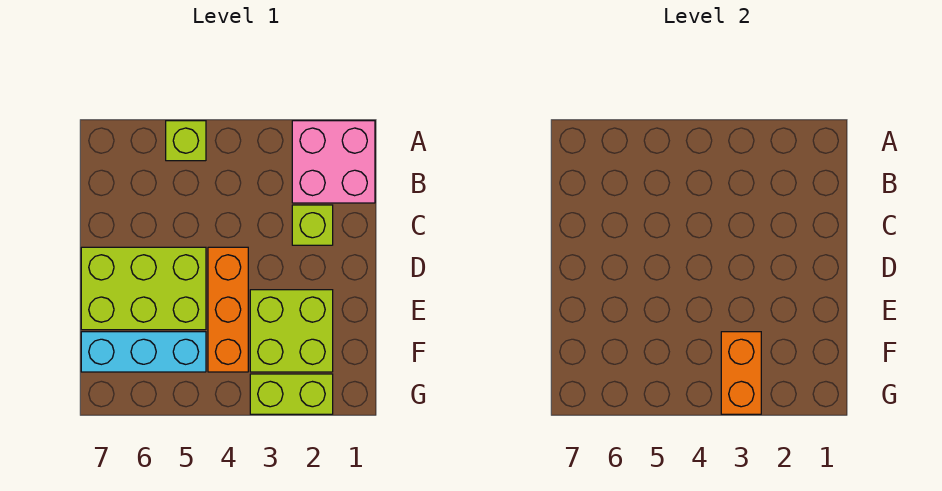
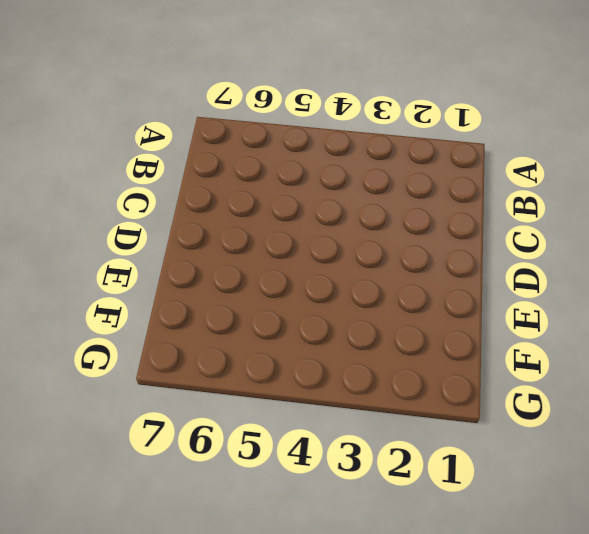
none -> pink 2x2 brick [292,121,375,203]
none -> lime 1x1 brick [166,121,206,161]

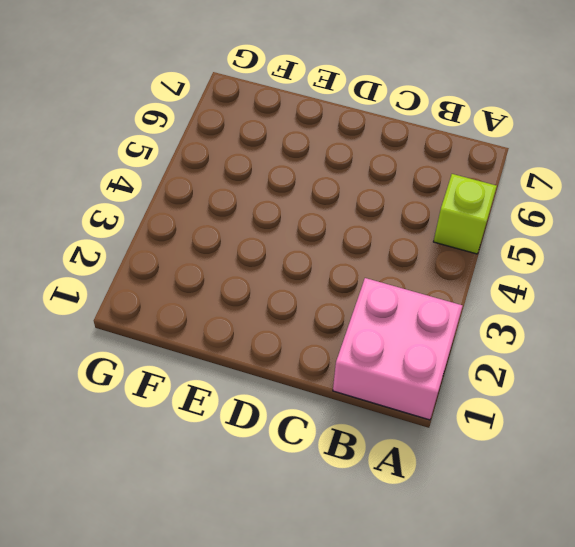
none -> lime 1x1 brick [292,205,333,245]
none -> orange 1x3 brick [208,247,248,372]

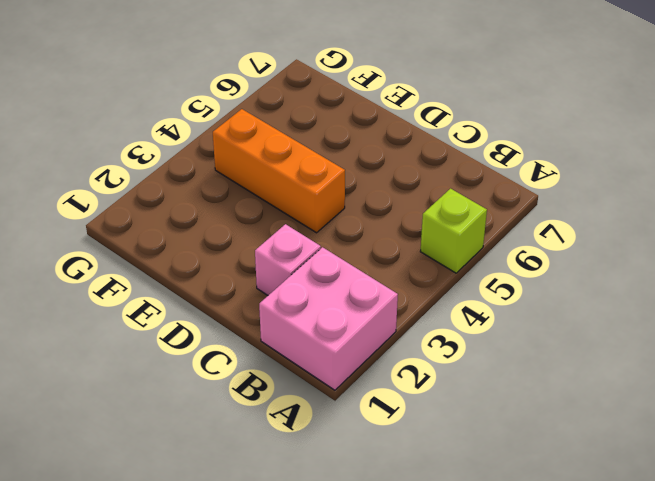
pink 1x1 brick [255,224,321,295] -> lime 1x1 brick [292,205,333,245]
none -> lime 2x3 brick [81,247,206,330]
none -> lime 2x2 brick [250,290,333,372]

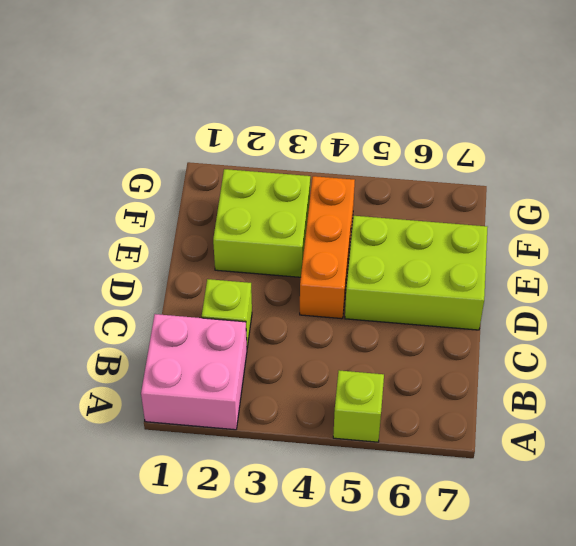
none -> cyan 1x3 brick [81,332,206,372]
none -> lime 1x2 brick [250,374,333,414]

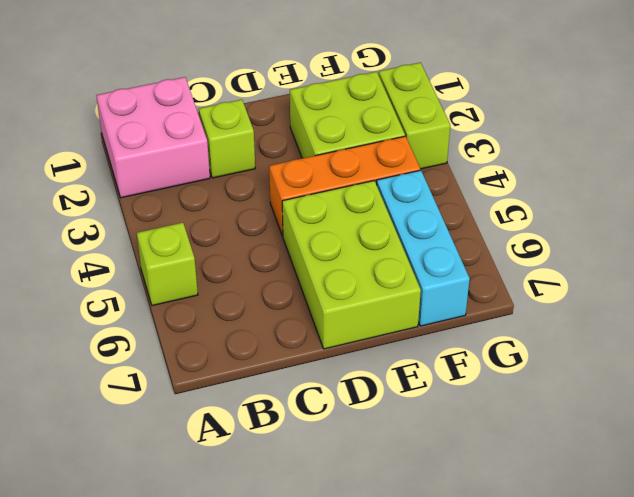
none -> orange 1x2 brick [721,332,761,414]

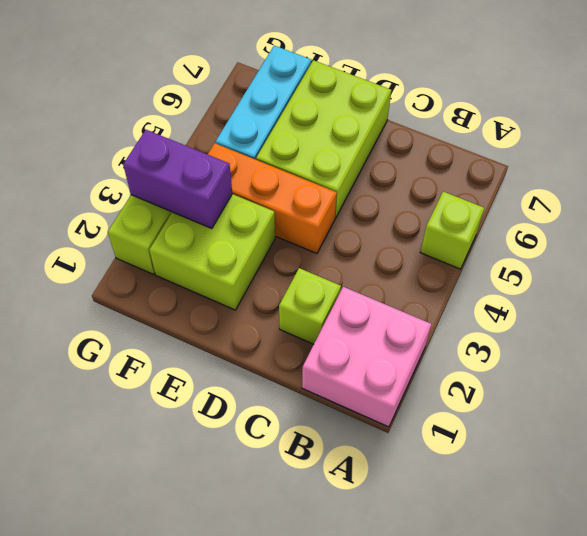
purple 1x2 brick [123,130,232,229] -> orange 1x2 brick [721,332,761,414]

